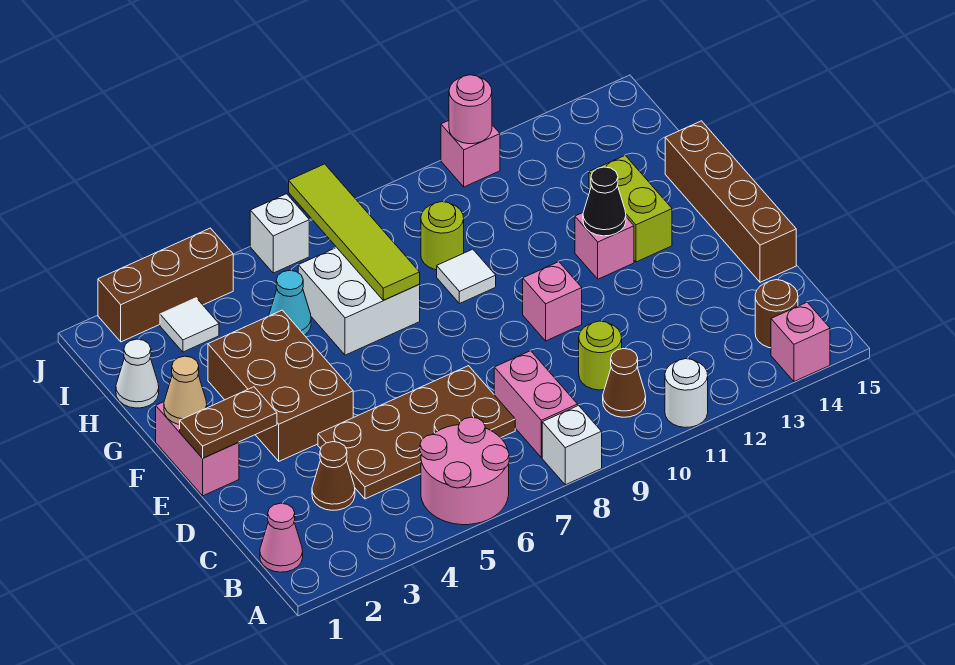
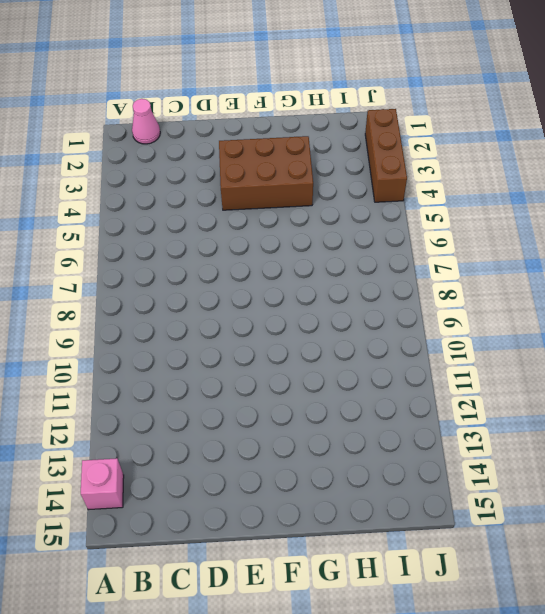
none -> pink 2x2 round brick [420,417,509,525]
none -> white 1x1 brick [542,405,602,485]
none -> white 1x1 round brick [665,359,708,427]
none -> pink 1x2 brick [494,351,578,457]

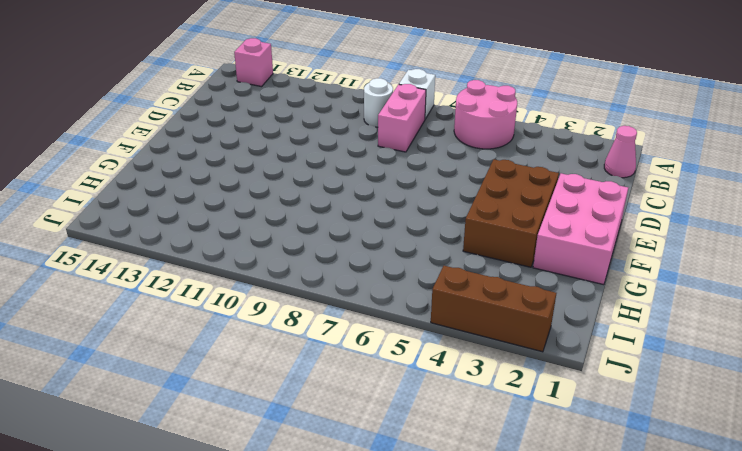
white 1x1 round brick [364,78,393,127] -> white 1x1 round brick moved to [665,359,708,427]
pink 2x3 brick [533,173,628,285] -> pink 1x2 brick [156,402,239,496]
none -> brown 1x1 cone [603,349,646,417]
none -> brown 1x1 round brick [755,280,798,348]
none -> brown 1x1 cone [312,442,355,510]
none -> brown 2x4 plate [318,366,515,499]

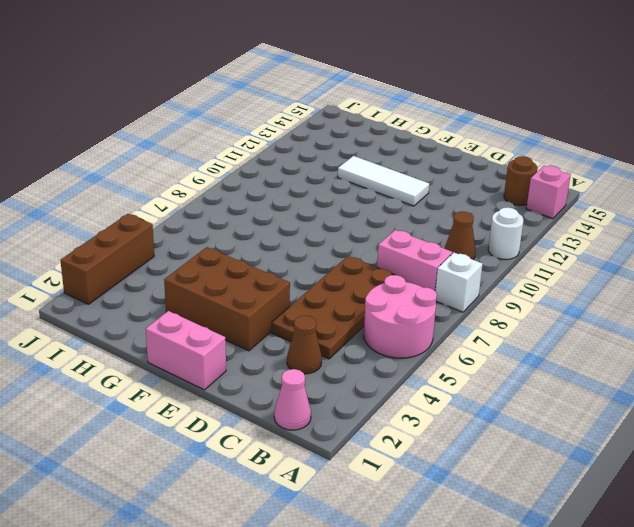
white 1x3 tile [338,156,429,206] -> pink 1x1 brick [575,213,634,279]
none -> lime 1x1 round brick [579,321,622,390]
none -> brown 1x4 brick [665,121,796,282]
none -> pink 1x1 brick [523,262,582,341]
none -> lime 1x2 brick [589,155,672,262]

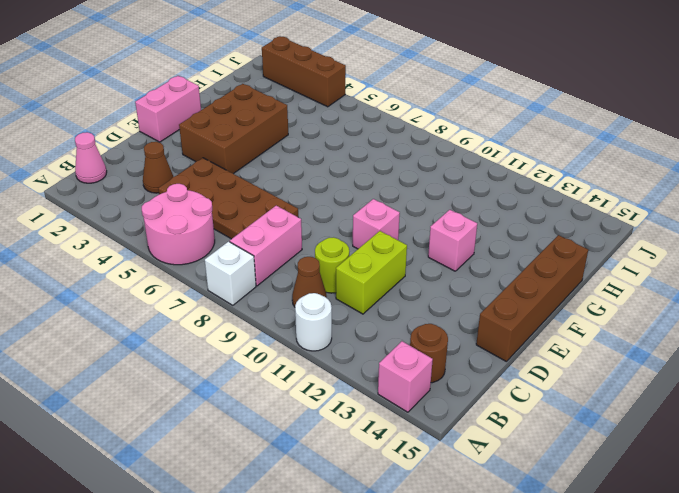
lime 1x2 brick [336,231,407,314] -> lime 1x2 brick moved to [589,155,672,262]
none -> white 2x2 brick [298,247,420,355]
none -> white 1x1 tile [437,249,496,304]
none -> white 1x1 cone [116,339,159,408]
none -> cyan 1x1 cone [269,270,311,335]

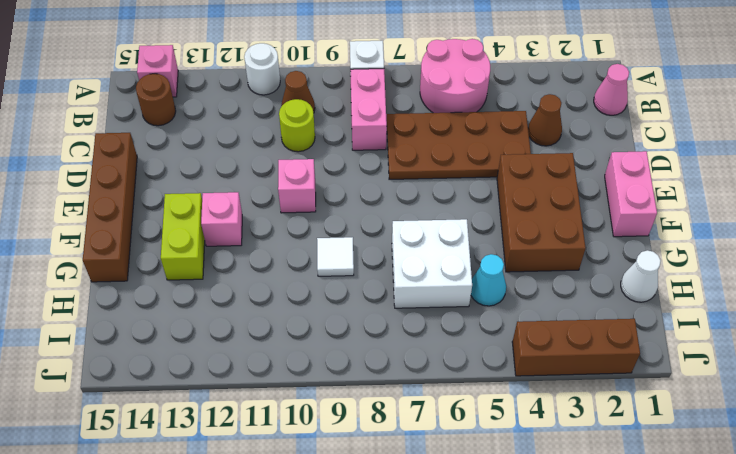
none -> lime 1x1 round brick [421,202,464,270]
none -> white 1x1 tile [160,298,219,352]
none -> white 1x1 brick [250,194,309,273]
none -> pink 1x1 brick [441,121,500,187]

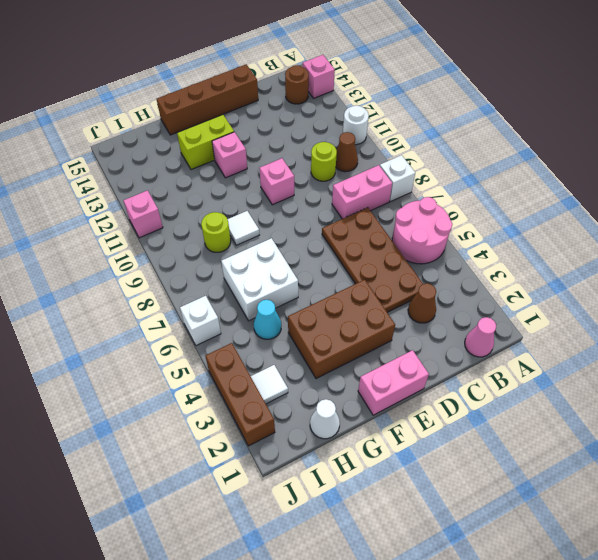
none -> brown 1x2 plate [180,387,277,458]
none -> tan 1x1 cone [164,356,207,425]
none -> black 1x1 cone [583,167,626,236]
none -> lime 1x4 tile [289,164,420,300]

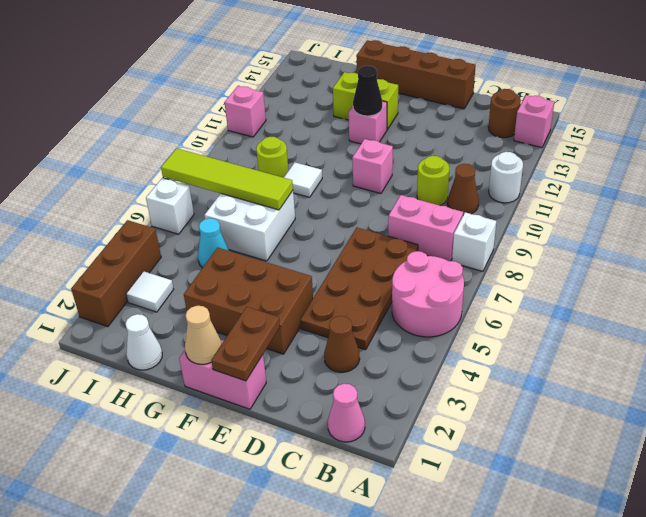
none -> pink 1x1 round brick [449,75,492,144]

